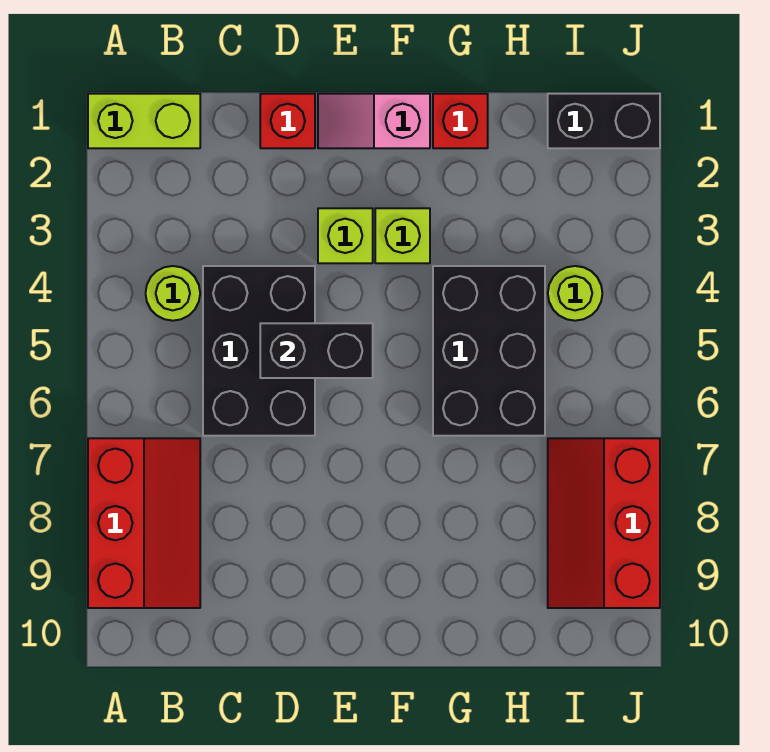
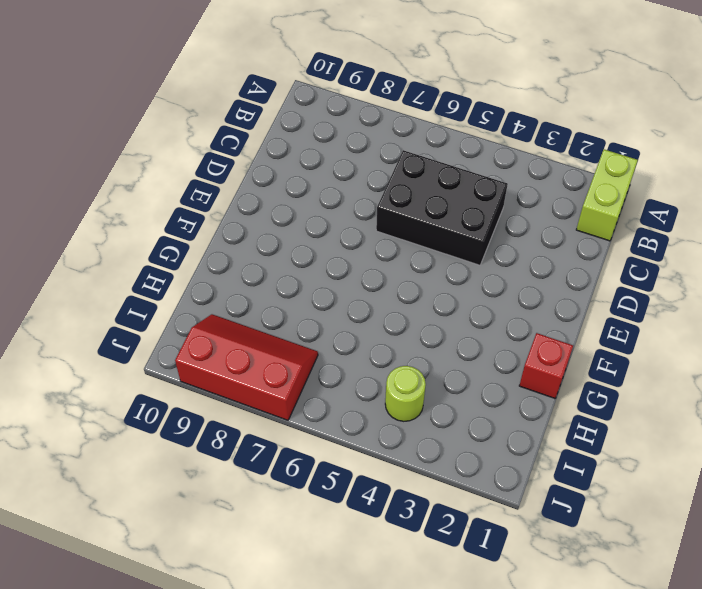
none -> red 2x3 slope [88,438,200,608]
none -> lime 1x1 round brick [146,266,200,321]
none -> red 1x1 brick [260,94,315,148]

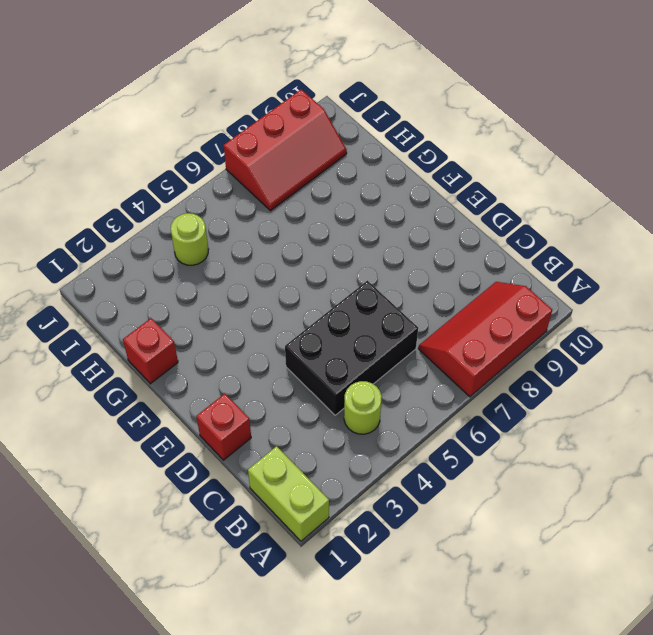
none -> pink 1x2 slope [318,94,430,148]
none -> lime 1x1 brick [318,208,373,263]
none -> lime 1x1 brick [375,208,430,263]

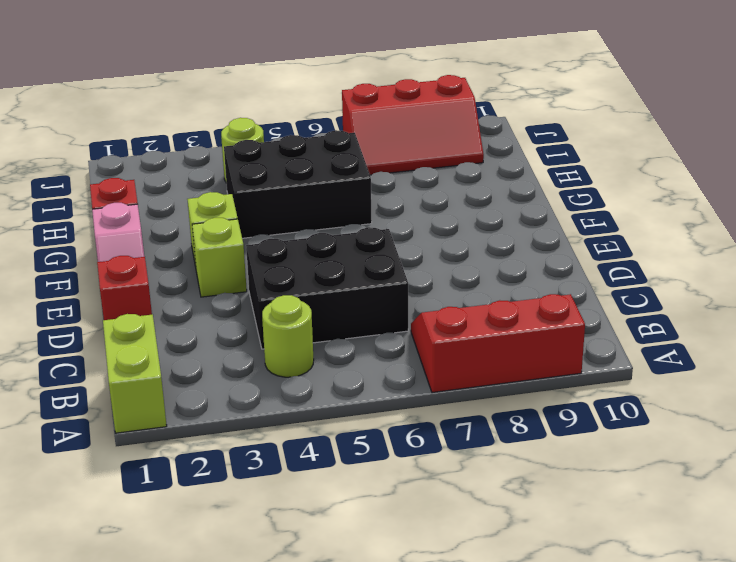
none -> black 1x2 brick [548,94,660,148]
none -> black 1x2 brick [260,323,373,378]

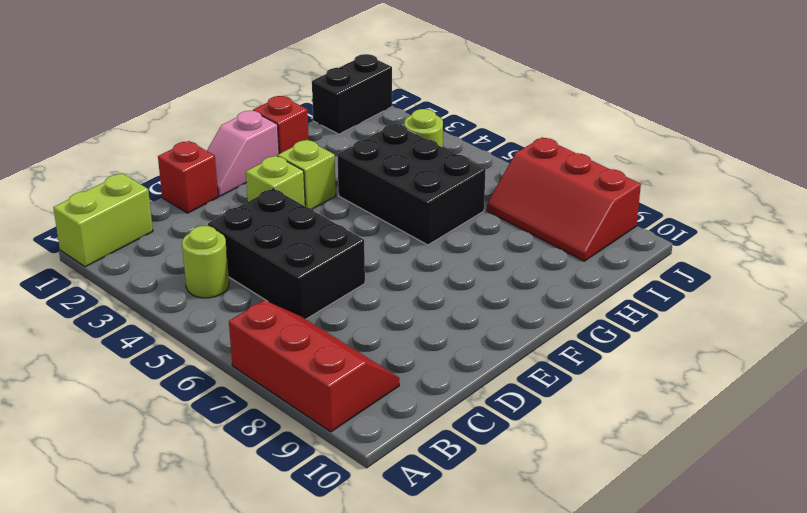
none -> black 1x2 brick [260,323,373,378]

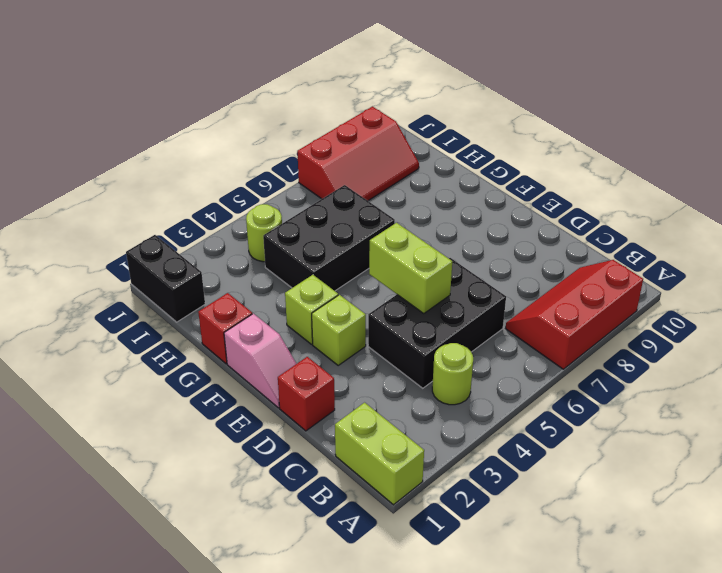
lime 1x2 brick [369,223,452,314] -> black 1x2 brick [260,323,373,378]

